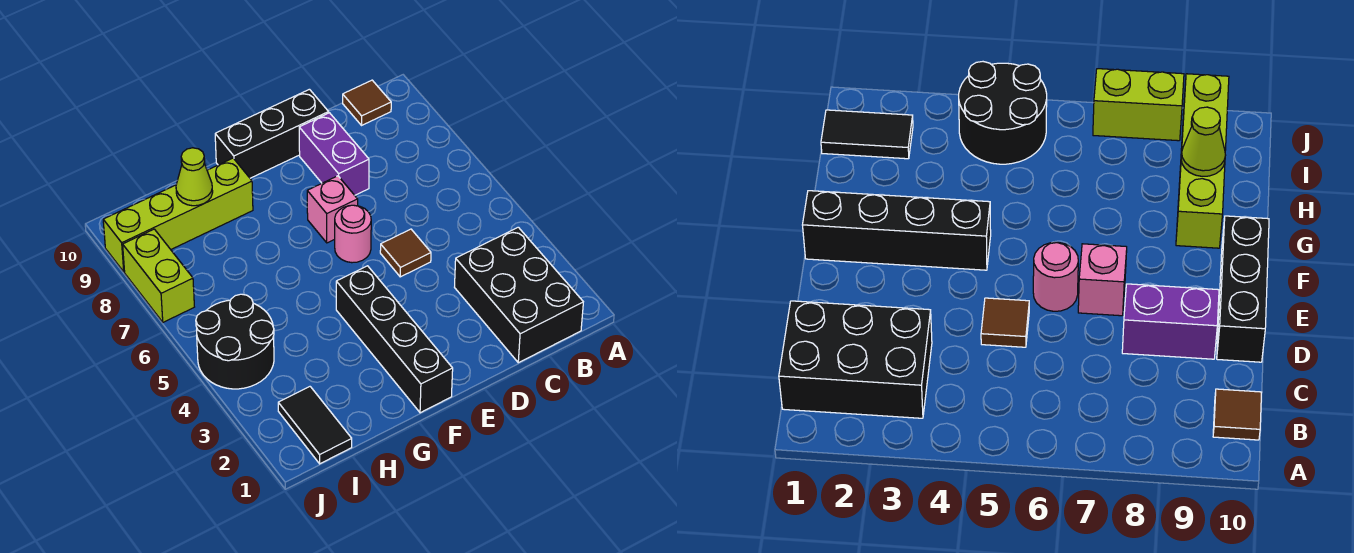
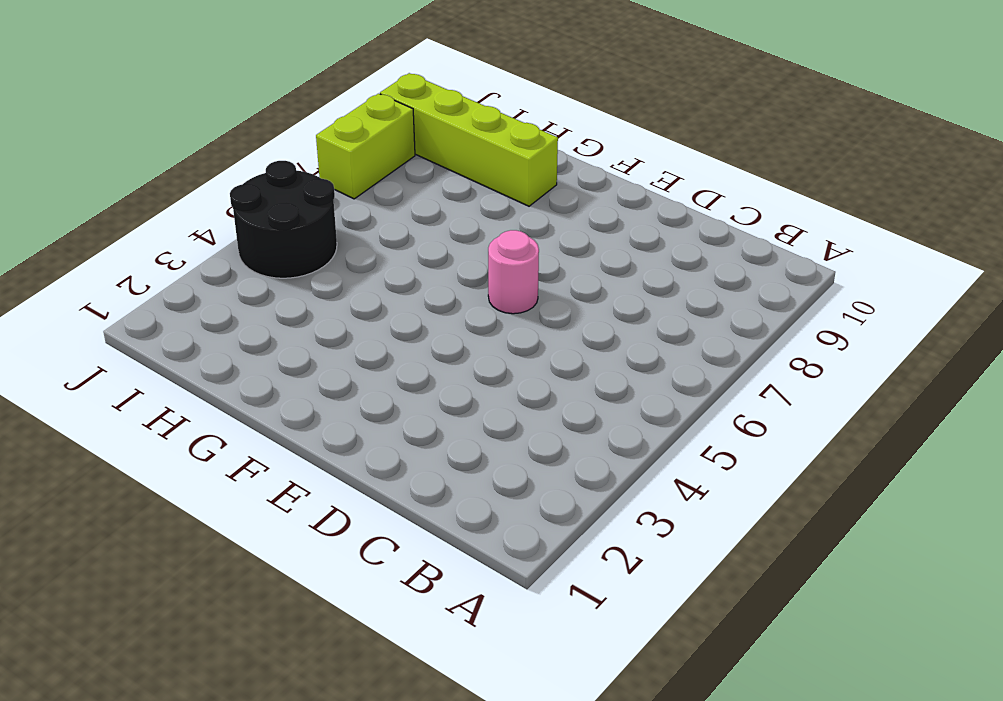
none -> black 2x3 brick [455,227,583,363]
none -> brown 1x1 tile [343,80,391,125]
none -> brown 1x1 tile [380,229,431,277]

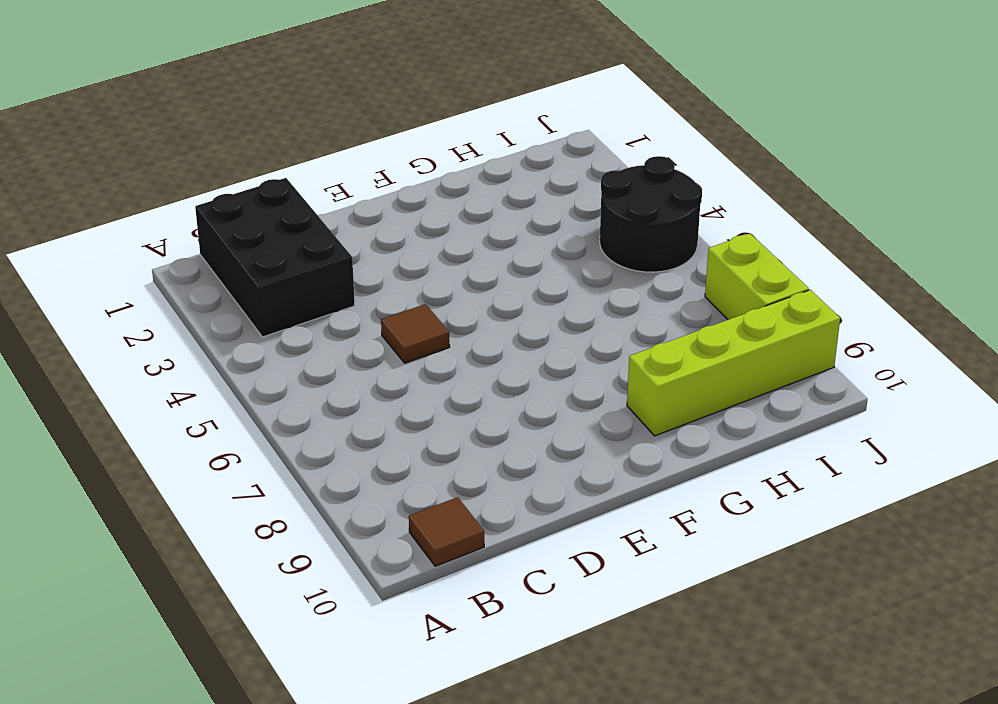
none -> purple 1x2 brick [299,113,369,195]
none -> black 1x3 brick [215,89,329,178]
none -> pink 1x1 round brick [335,205,371,263]

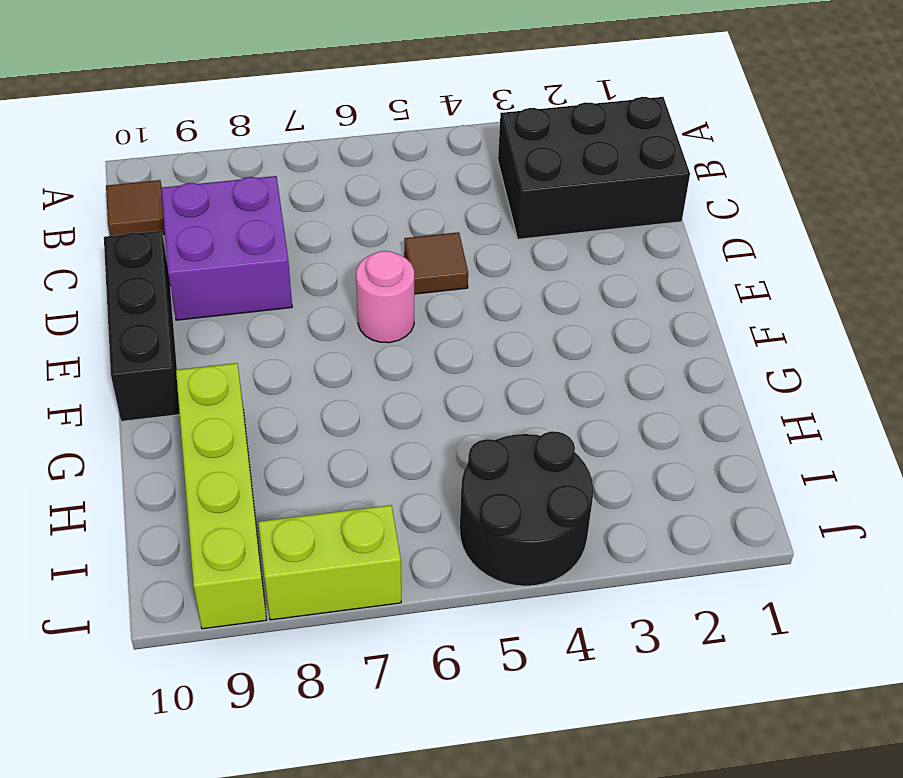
purple 2x2 brick [161,176,292,320] -> purple 1x2 brick [299,113,369,195]
none -> pink 1x1 brick [307,176,358,243]
none -> black 1x4 brick [336,266,453,413]
none -> black 1x2 tile [278,387,352,464]

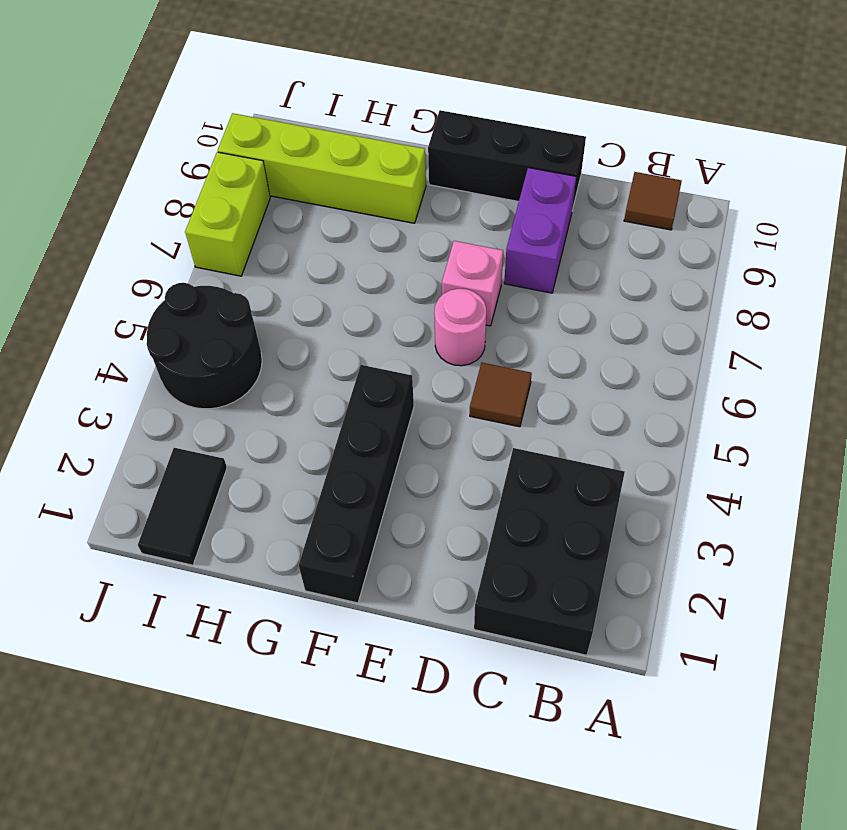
none -> lime 1x1 cone [176,148,213,206]

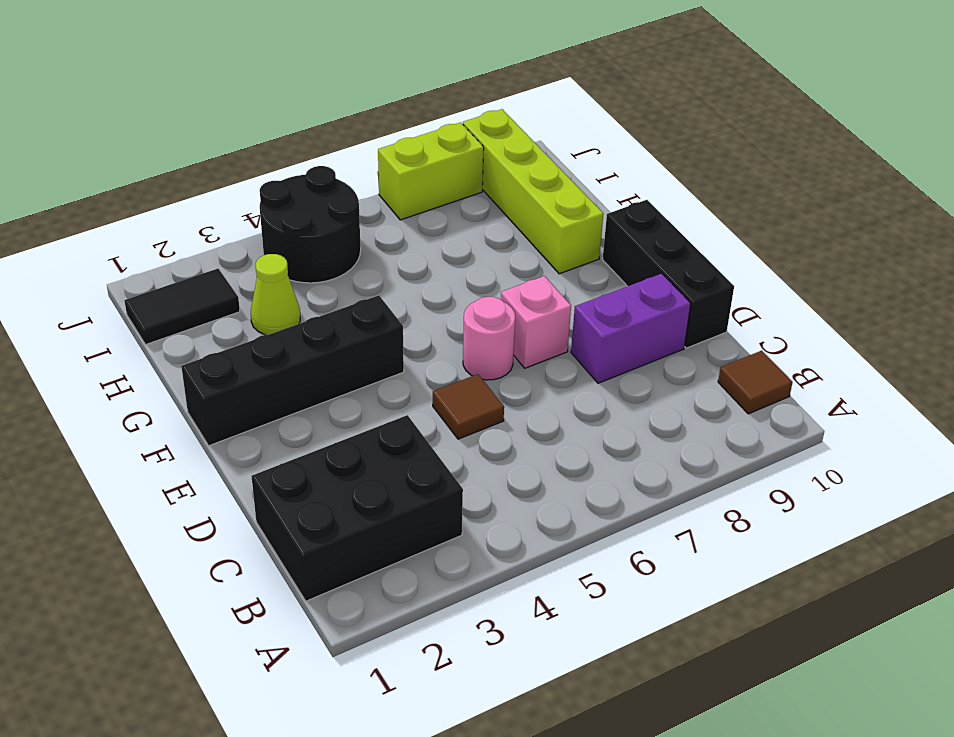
lime 1x1 cone [251,254,300,335] -> lime 1x1 cone moved to [176,148,213,206]

